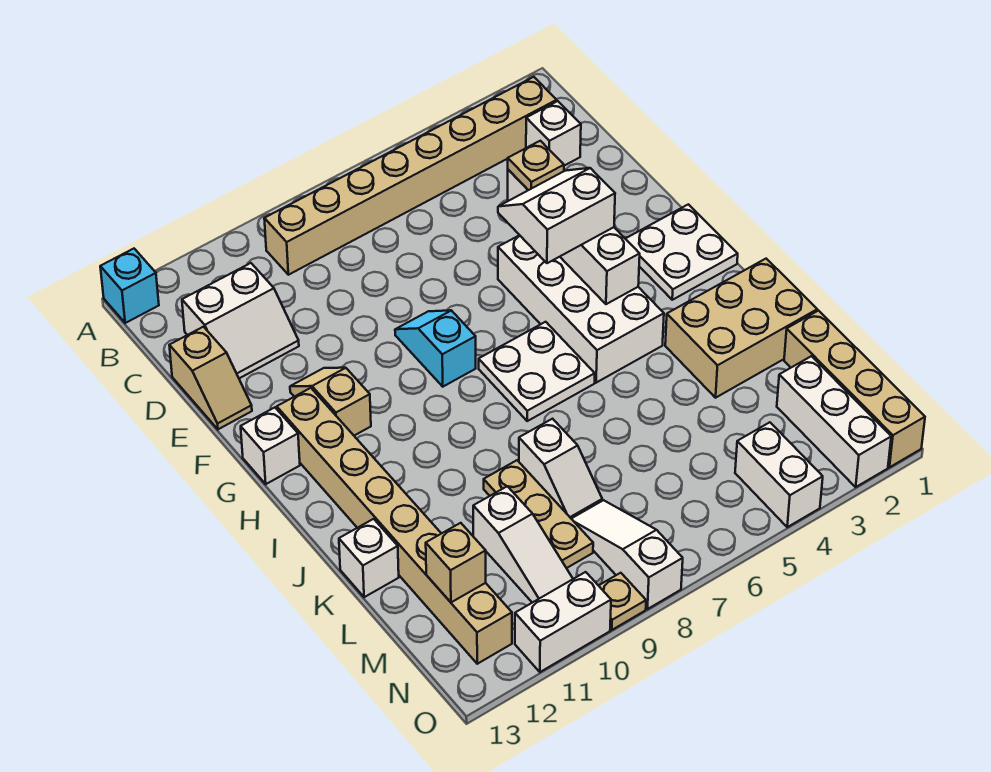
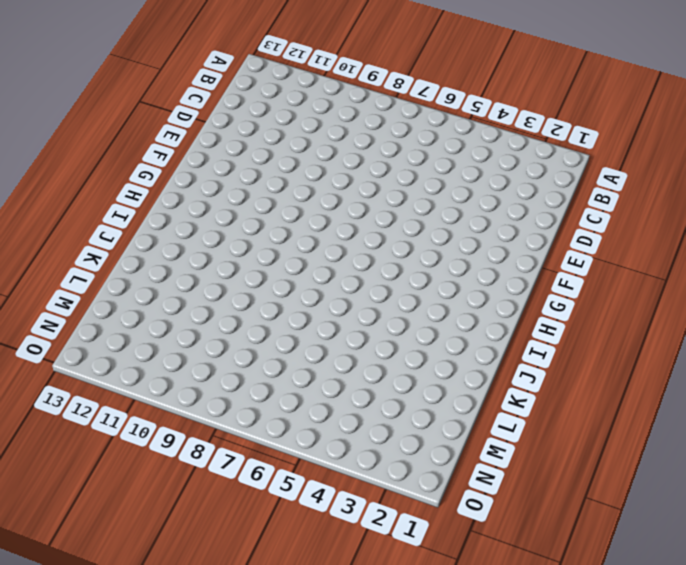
none -> cyan 1x1 brick [100,249,159,323]
none -> tan 1x8 brick [264,77,557,275]
none -> white 1x1 brick [526,101,581,166]

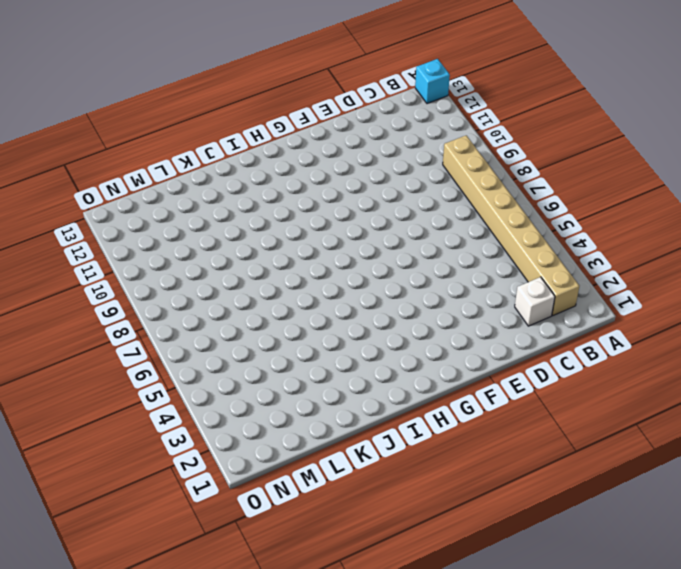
none -> white 2x2 slope [182,263,299,378]
none -> tan 1x2 slope [169,327,252,429]
none -> white 2x4 brick [498,235,664,383]

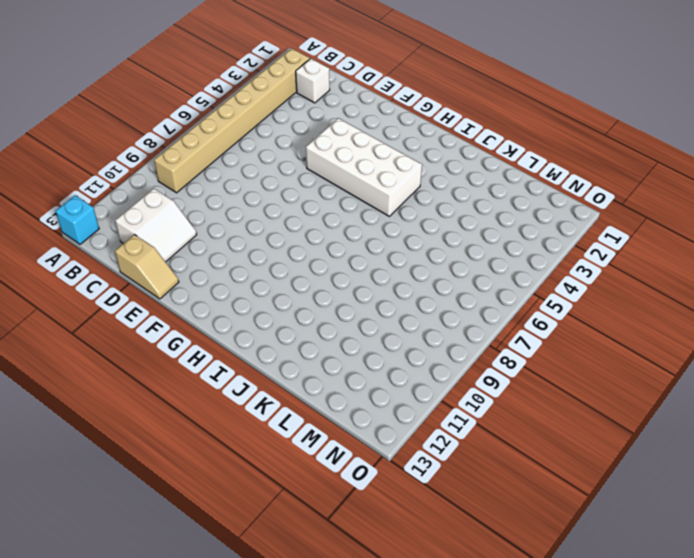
none -> cyan 1x2 slope [395,310,476,387]
none -> tan 1x2 slope [290,368,371,436]
none -> white 2x2 plate [626,204,738,300]

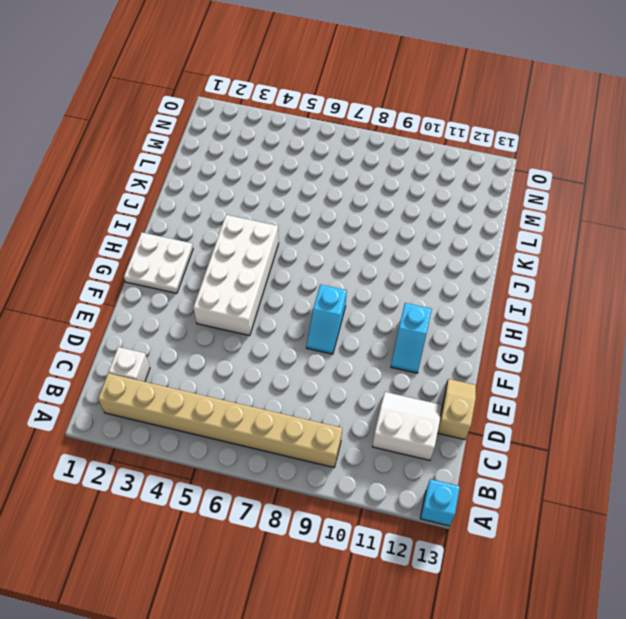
cyan 1x2 slope [391,303,432,373] -> tan 1x2 slope [290,368,371,436]
none -> tan 1x8 brick [277,388,512,664]
none -> white 1x1 brick [241,408,300,484]
none -> white 2x2 plate [479,322,595,421]

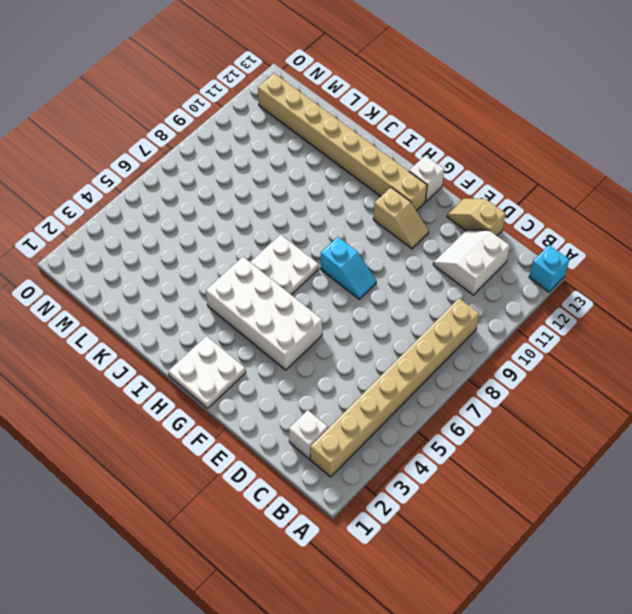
none -> tan 2x3 brick [665,259,817,398]
none -> white 1x2 slope [519,419,602,518]
none -> tan 1x3 plate [484,460,593,568]

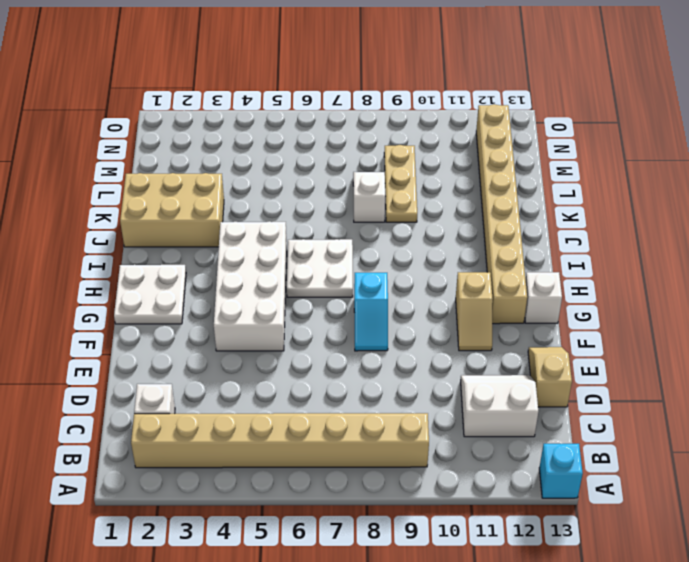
none -> white 1x1 brick [339,519,399,597]
none -> tan 1x4 brick [784,311,925,467]
none -> white 1x3 slope [473,486,573,603]

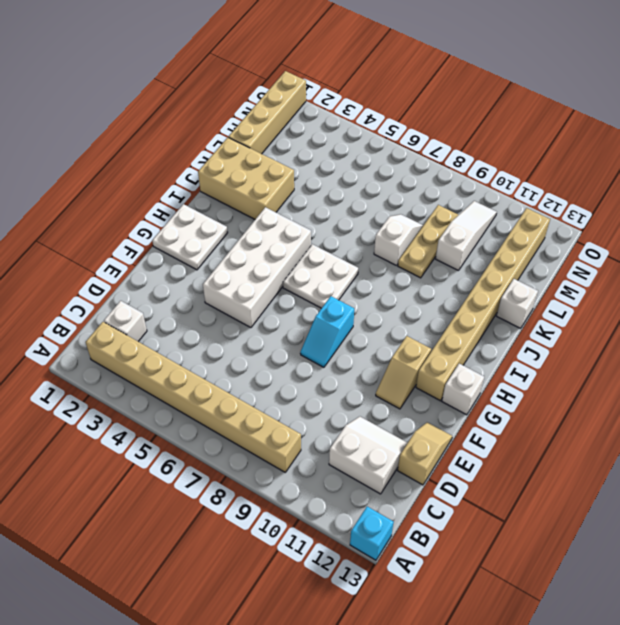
none -> white 1x3 brick [777,356,891,487]
none -> white 1x3 slope [571,500,683,609]
none -> white 1x2 brick [735,422,823,527]

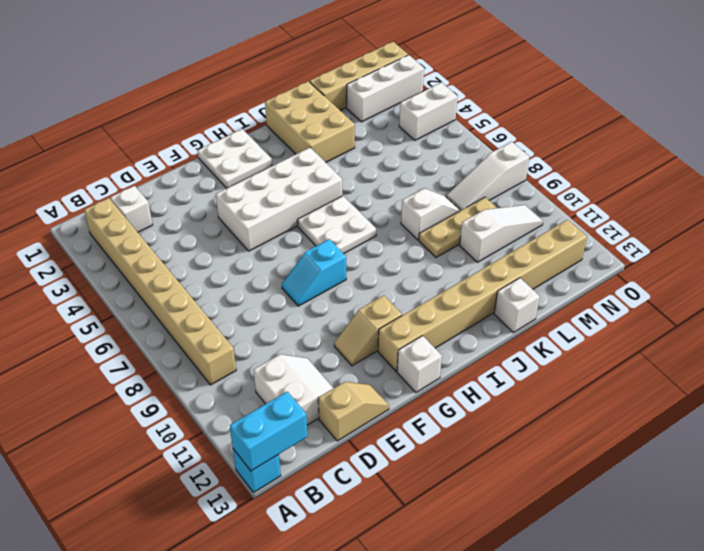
cyan 1x2 brick [230,392,307,471] -> none
none -> tan 1x1 plate [599,573,646,630]
none -> white 1x2 brick [515,572,611,672]
none -> white 1x4 brick [508,170,640,304]

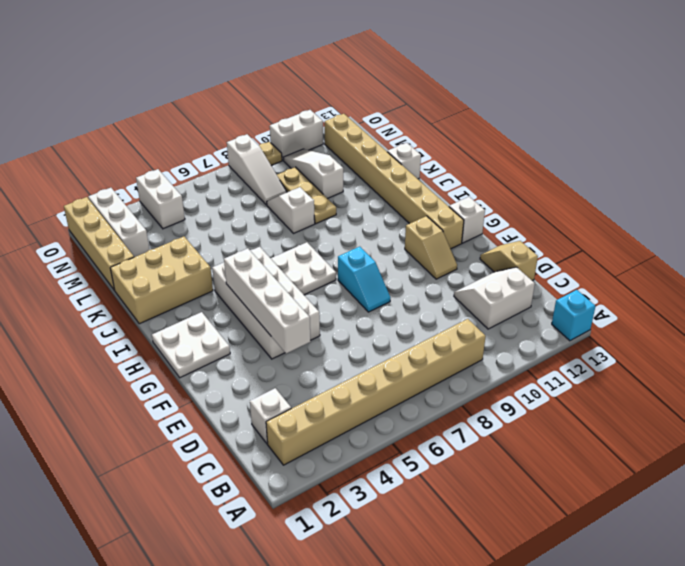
none -> tan 1x1 brick [426,523,486,602]
none -> tan 1x1 plate [508,141,564,190]
none -> white 2x2 slope [498,168,615,263]

